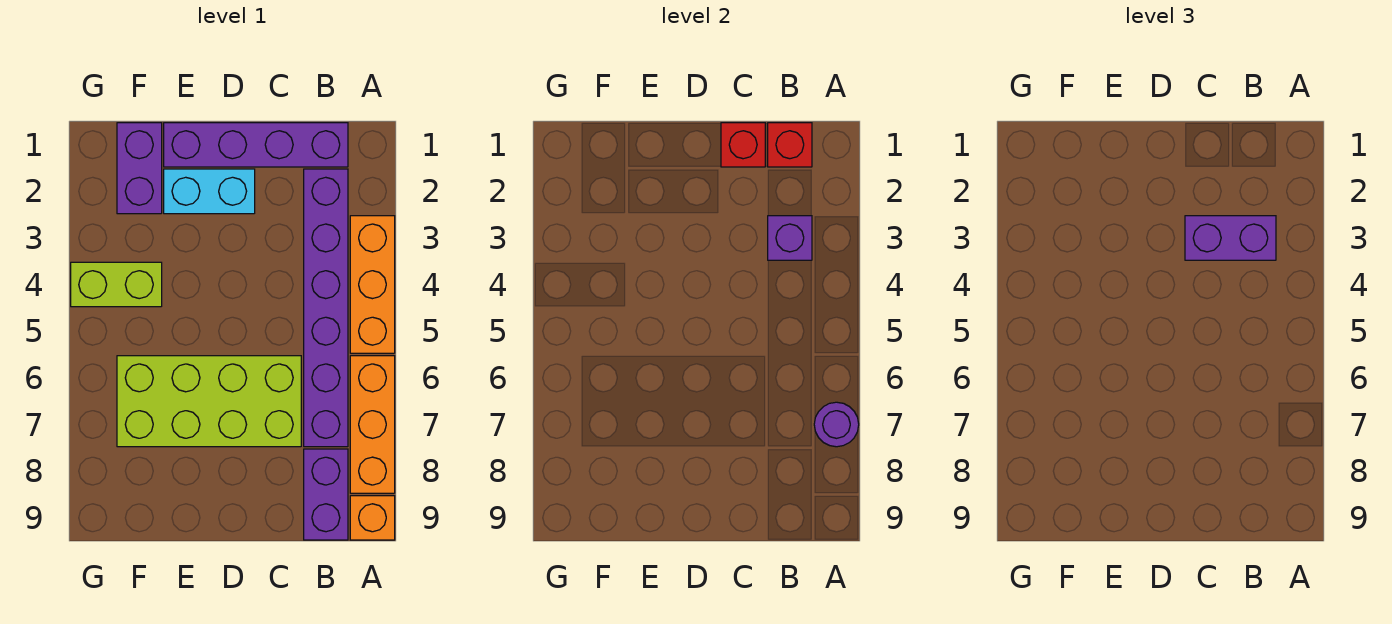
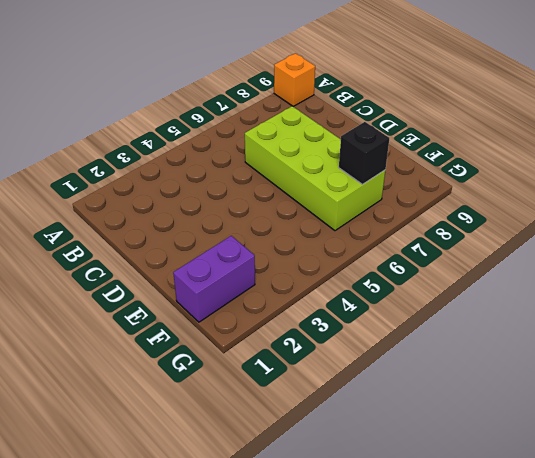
black 1x1 brick [339,122,389,184] -> none
none -> orange 1x3 brick [350,216,395,353]
none -> orange 1x3 brick [350,356,395,493]
none -> purple 1x4 brick [164,123,348,167]

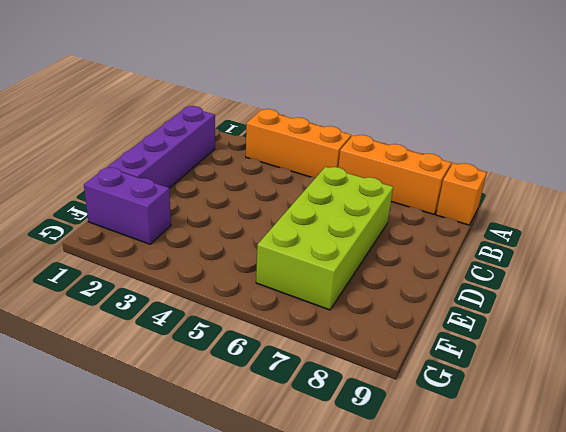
none -> purple 1x6 brick [304,169,348,447]
none -> purple 1x2 brick [304,449,348,540]
none -> cyan 1x2 brick [164,169,255,214]

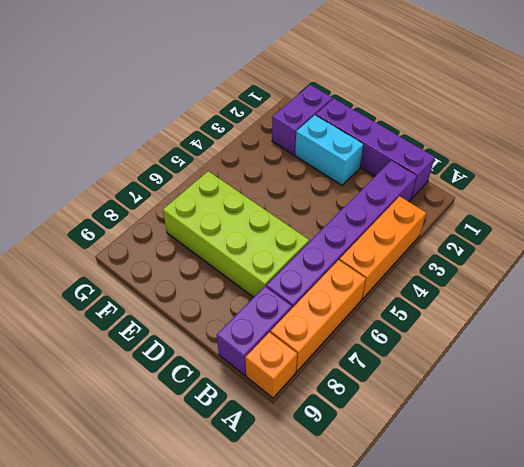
none -> lime 1x2 brick [71,262,162,307]
none -> purple 1x1 round brick [814,402,859,447]
none -> red 1x1 brick [768,123,812,167]

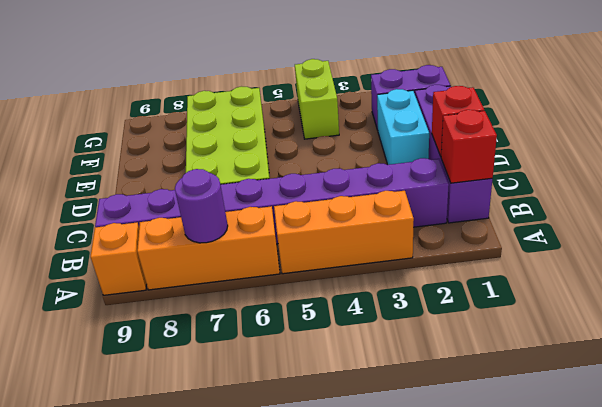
none -> purple 1x1 brick [768,216,812,260]
none -> purple 1x2 brick [1185,216,1276,260]

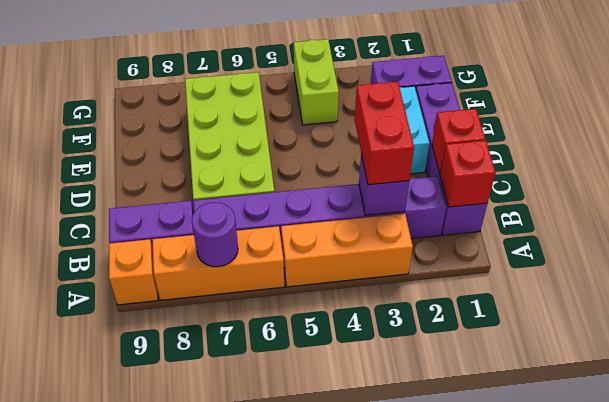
red 1x2 brick [355,82,414,185] -> purple 1x2 brick [1185,216,1276,260]

